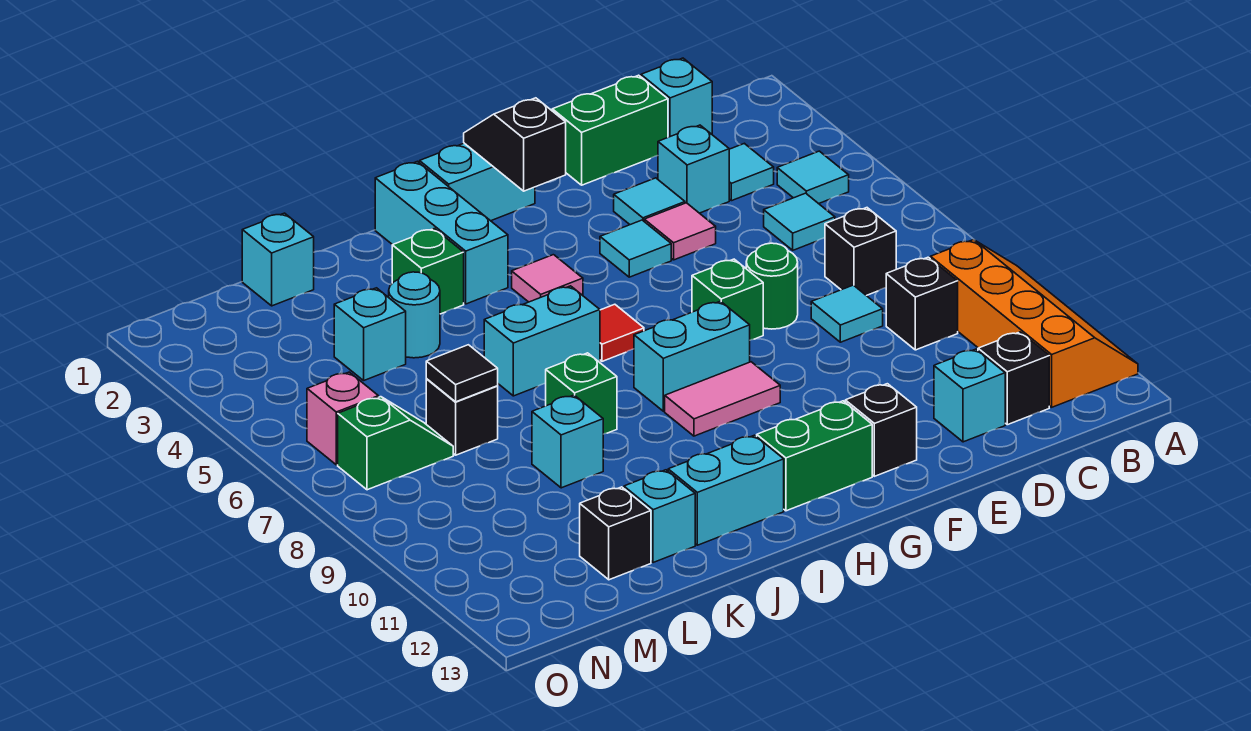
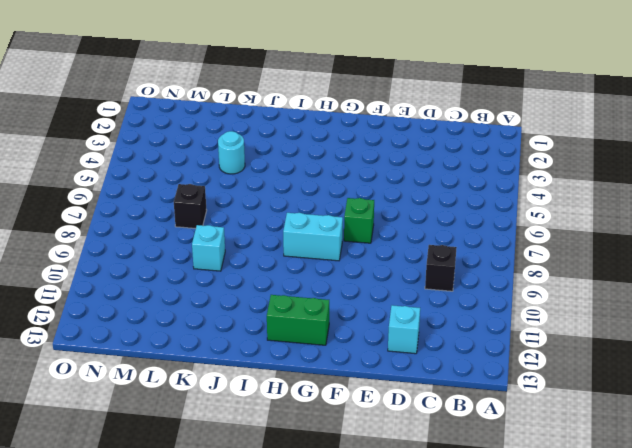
none -> orange 2x4 slope [930,240,1138,407]
none -> cyan 1x1 tile [777,151,849,204]
none -> cyan 1x1 brick [641,58,712,137]
none -> cyan 1x1 tile [729,143,774,201]

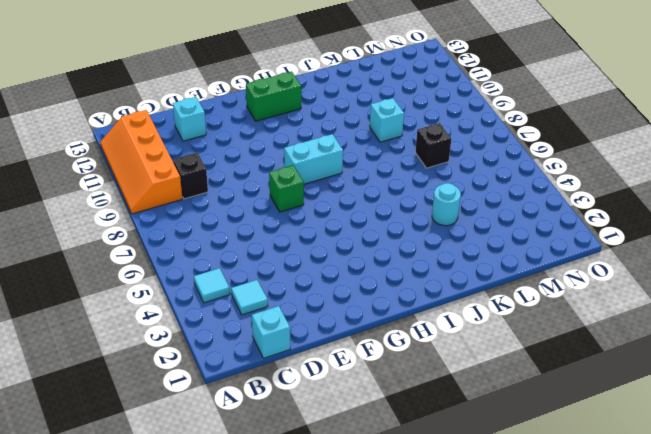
none -> cyan 1x1 tile [764,193,835,250]
none -> black 1x1 brick [825,208,896,296]
none -> black 1x1 brick [978,332,1049,425]
none -> green 1x2 brick [552,75,668,185]

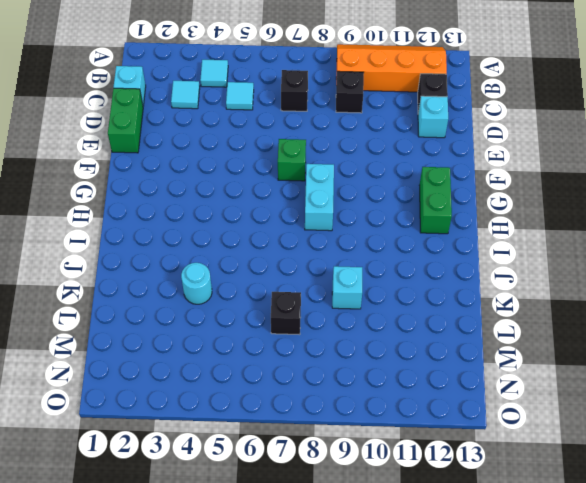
none -> cyan 1x1 brick [658,125,729,213]
none -> cyan 1x1 tile [811,285,883,342]
none -> cyan 1x1 tile [614,178,685,225]
none -> pink 1x1 tile [644,203,716,260]

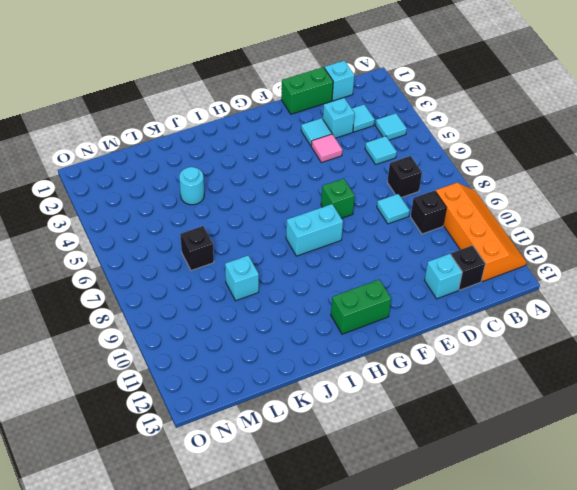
none -> green 1x1 round brick [746,243,798,329]
none -> cyan 1x1 tile [600,220,671,277]
none -> black 1x1 brick [845,384,917,476]
none -> cyan 1x2 brick [420,143,535,221]

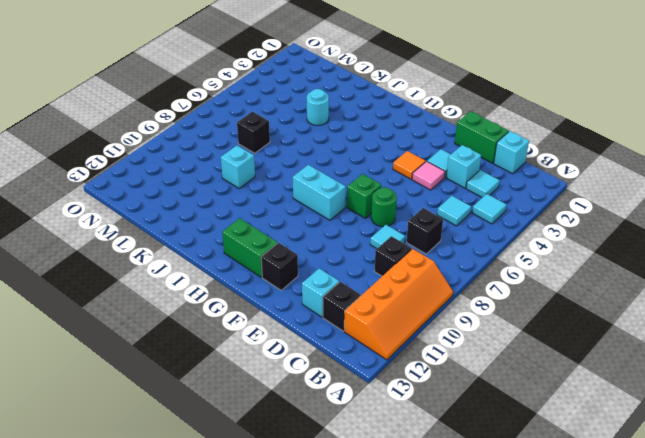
orange 1x1 tile [393,151,426,179] -> cyan 1x1 tile [600,220,671,277]
none -> cyan 1x2 brick [420,143,535,221]
none -> pink 1x2 tile [665,362,780,436]
none -> pink 1x1 tile [512,255,583,302]
none -> red 1x1 tile [600,304,644,361]

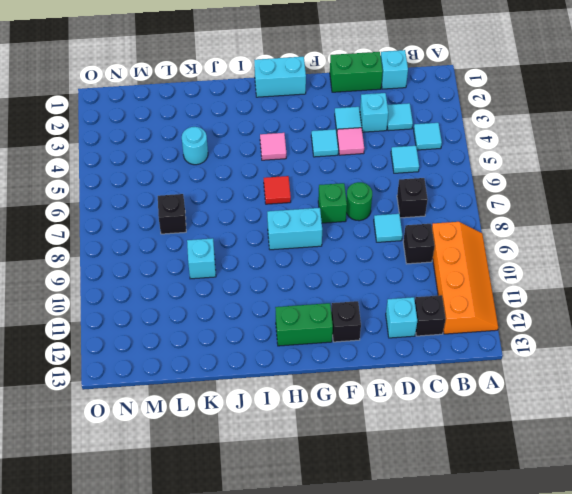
none -> pink 1x2 tile [665,362,780,436]
none -> cyan 1x3 brick [375,161,508,304]
none -> cyan 1x2 brick [484,286,600,396]
none -> cyan 1x2 brick [668,435,784,545]

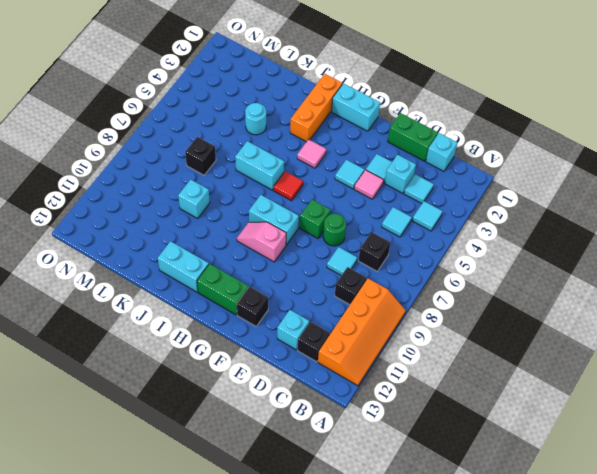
pink 1x2 slope [237,222,286,262] -> pink 1x2 tile [665,362,780,436]
orange 1x3 brick [290,74,342,142] -> cyan 1x3 brick [375,161,508,304]
none -> green 1x1 brick [392,229,464,314]
none -> green 1x1 brick [546,353,617,434]
none -> cyan 1x1 brick [624,470,695,563]
none -> cyan 1x1 brick [242,213,314,306]

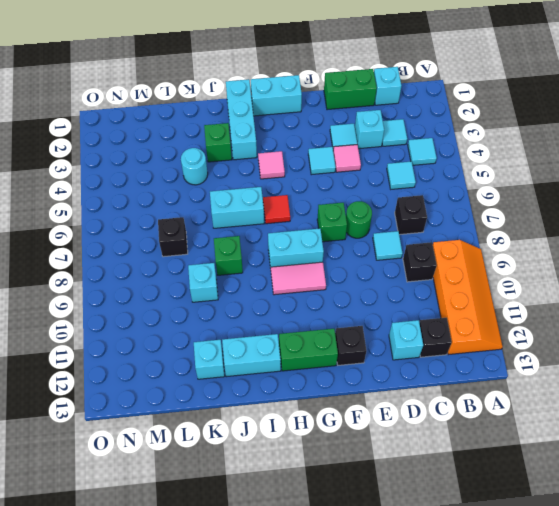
none -> cyan 1x1 brick [242,213,314,306]
none -> cyan 1x1 brick [334,288,406,380]
none -> black 1x1 brick [580,487,651,580]
none -> green 1x2 slope [338,397,453,490]

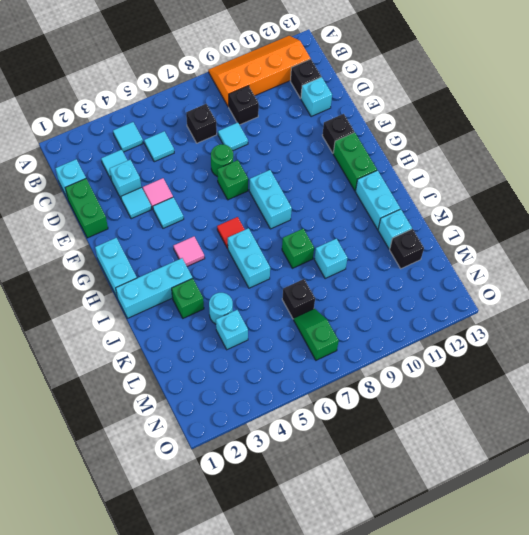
none -> pink 1x2 tile [665,362,780,436]
none -> cyan 1x1 brick [242,213,314,306]
none -> pink 1x1 brick [307,372,378,465]
none -> black 1x2 slope [464,98,566,191]

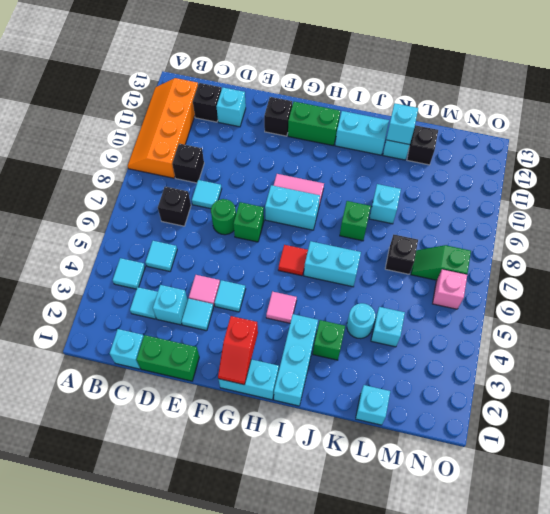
red 1x2 slope [218,316,258,385] -> black 1x2 slope [464,98,566,191]
cyan 1x1 brick [386,103,418,145] -> none
none -> black 1x1 tile [426,345,498,402]

